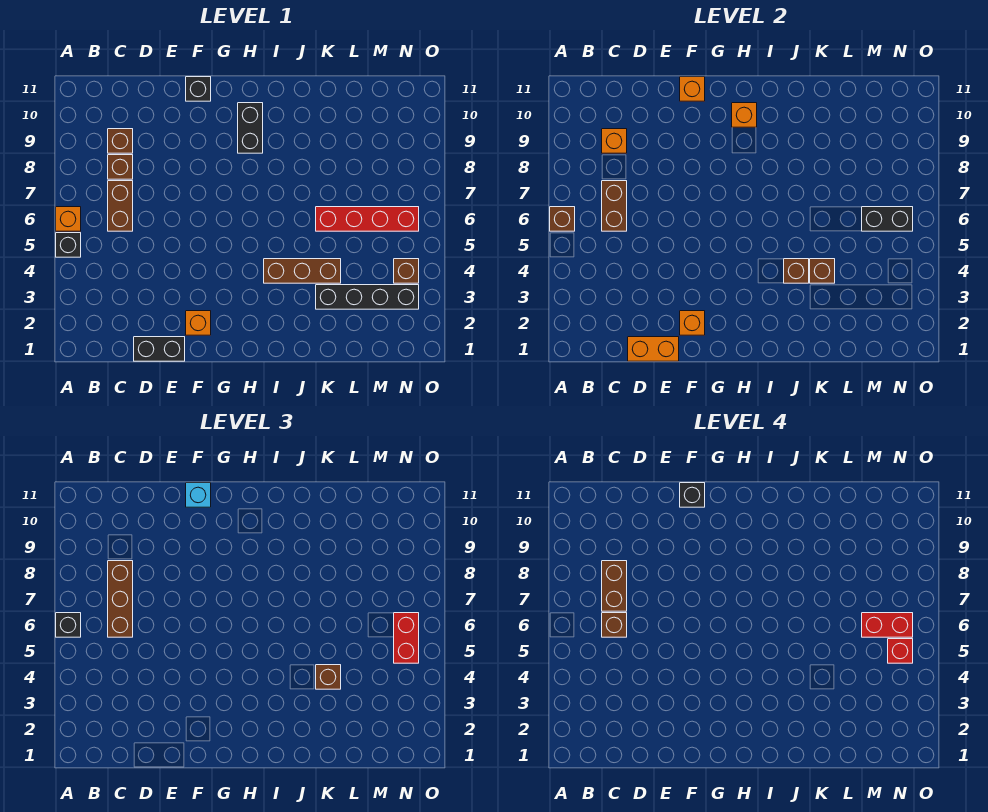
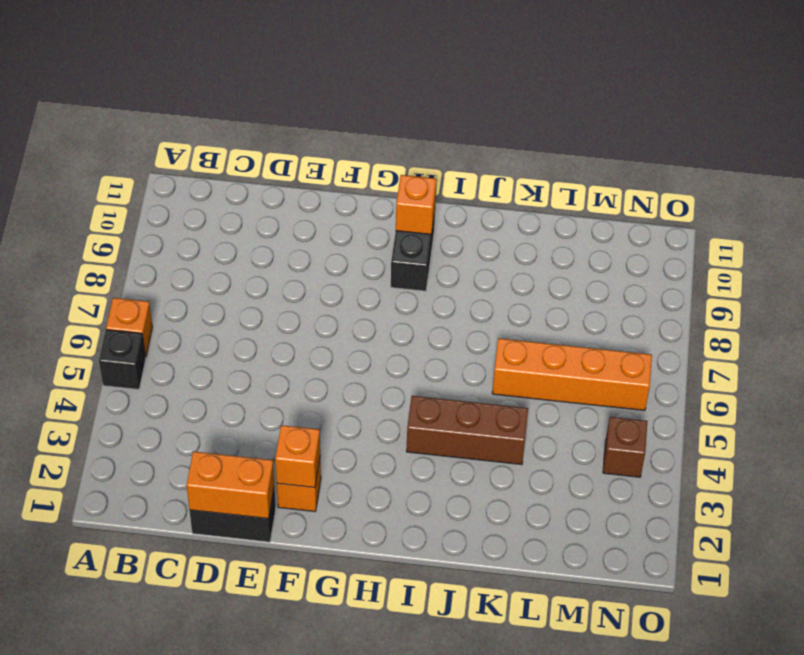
orange 1x4 brick [492,338,652,411] -> red 1x4 brick [316,207,419,231]
none -> brown 1x2 brick [108,181,133,231]
none -> brown 1x1 brick [108,155,133,179]
none -> brown 1x1 brick [108,129,133,153]
none -> black 1x1 brick [186,77,211,101]

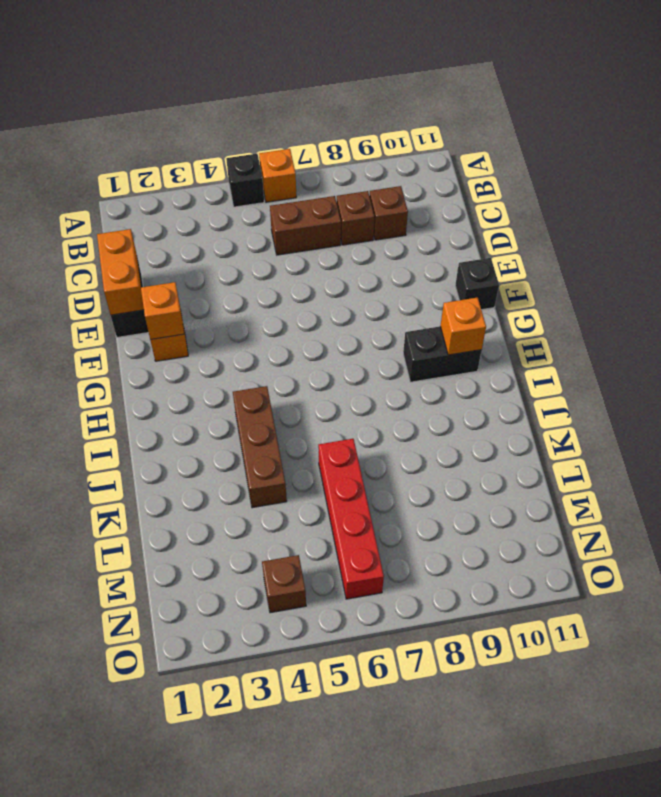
none -> black 1x4 brick [316,285,419,309]
none -> brown 1x1 brick [550,207,575,231]
none -> brown 1x2 brick [602,181,627,231]
none -> orange 1x1 brick [602,129,627,153]

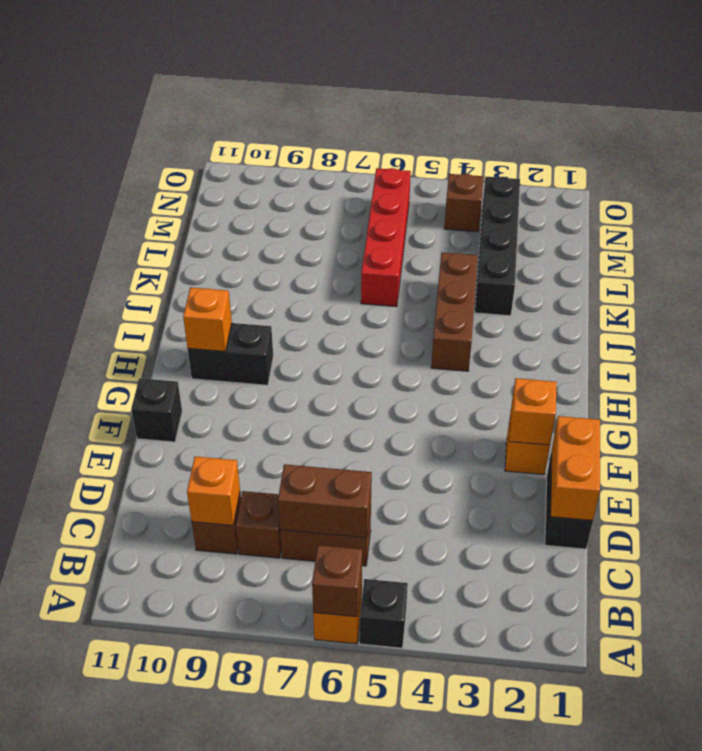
none -> orange 1x1 brick [680,77,705,101]
none -> brown 1x1 brick [784,259,809,283]
none -> brown 1x1 brick [810,259,835,283]
none -> black 1x2 brick [862,207,913,231]

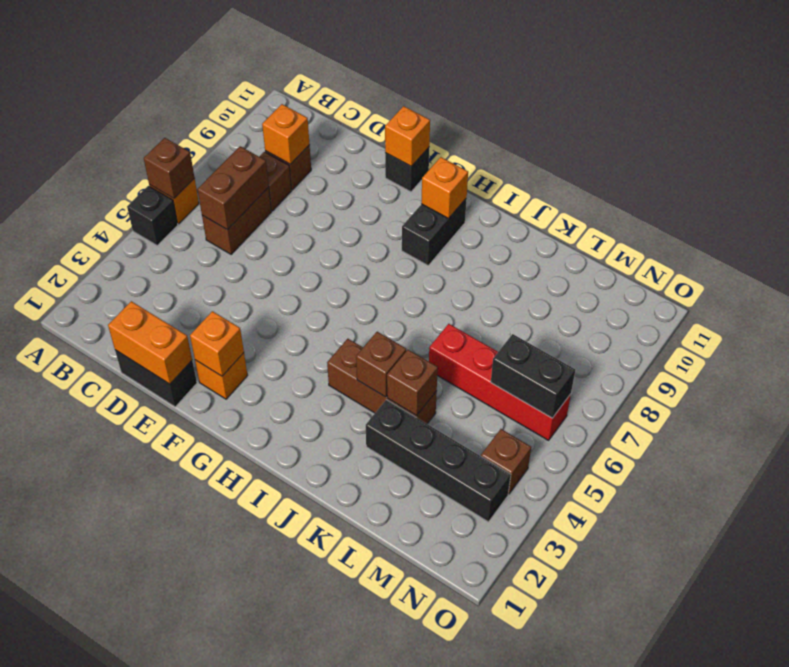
none -> black 1x1 brick [56,613,81,637]
none -> brown 1x3 brick [108,561,133,637]
none -> cyan 1x1 brick [186,483,211,507]
none -> brown 1x1 brick [316,665,341,689]

